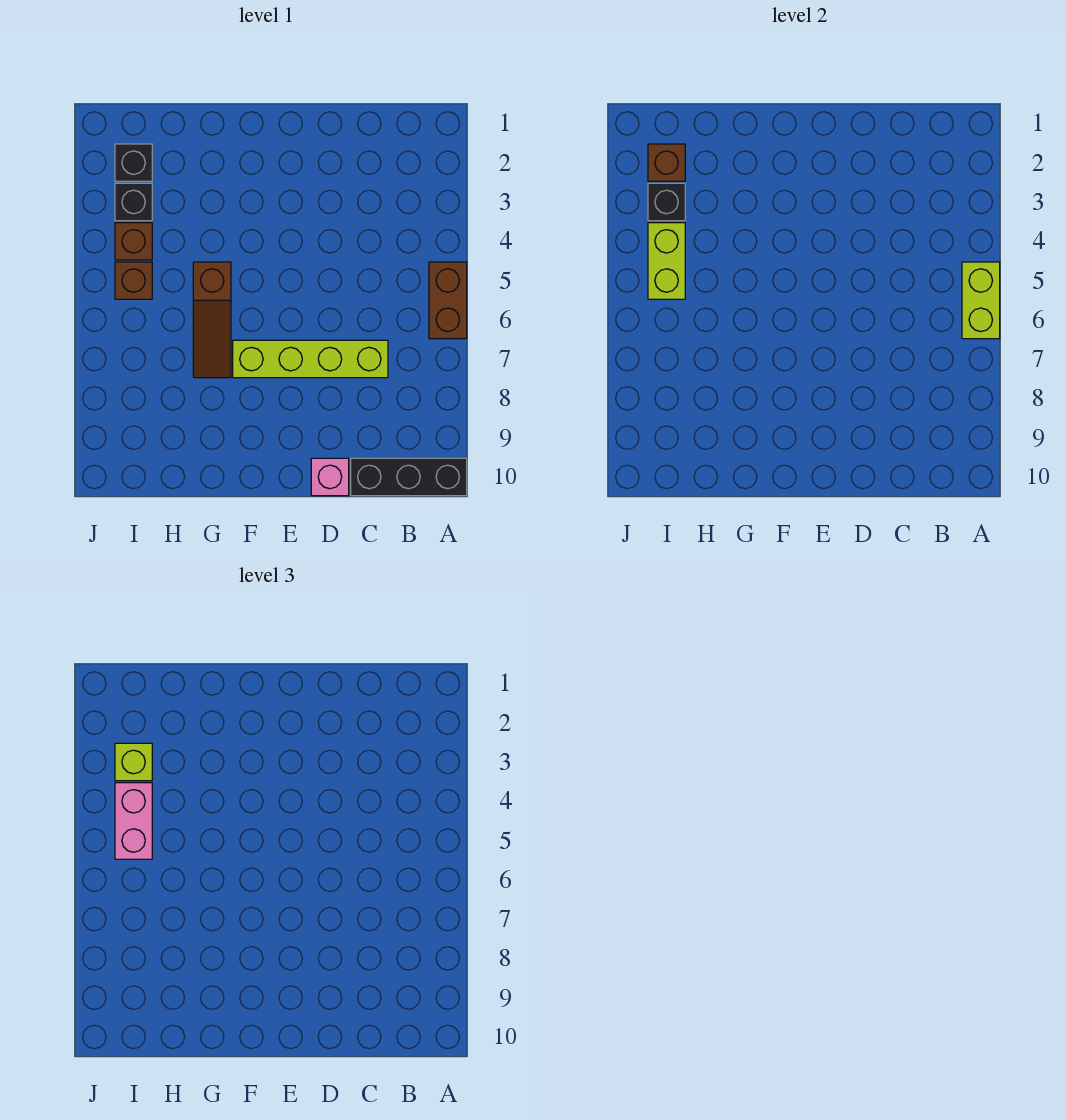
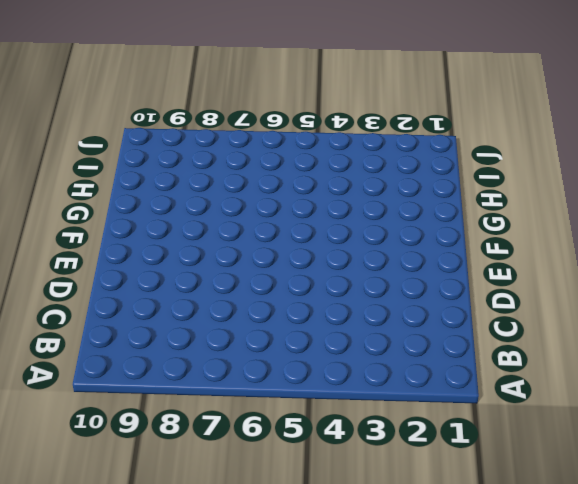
none -> brown 1x2 brick [429,262,467,339]
none -> black 1x3 brick [351,458,467,496]
none -> lime 1x4 brick [233,340,388,378]

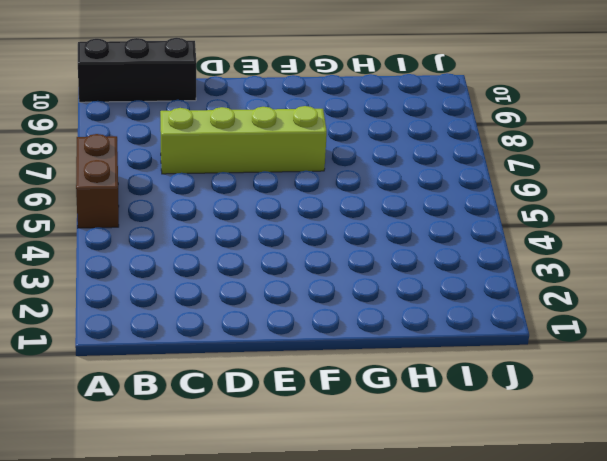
none -> pink 1x1 brick [311,458,349,496]
none -> brown 1x3 slope [193,262,231,378]
none -> black 1x1 brick [115,144,152,181]

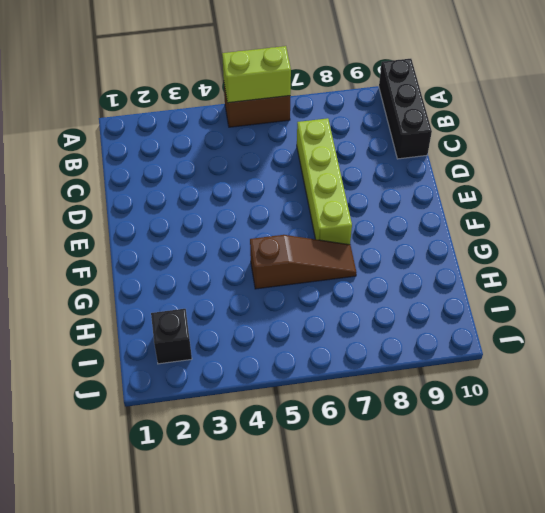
none -> pink 1x1 brick [311,458,349,496]
none -> black 1x1 brick [115,183,152,221]
none -> brown 1x1 brick [115,223,152,260]

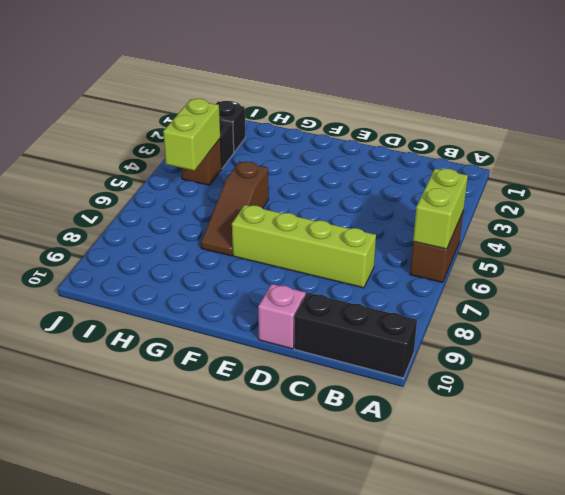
none -> brown 1x1 brick [115,262,152,299]
none -> brown 1x1 brick [648,144,685,181]
none -> black 1x1 brick [648,183,685,221]

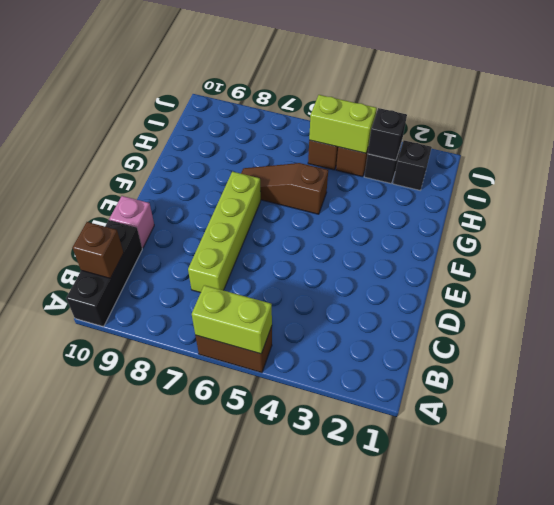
brown 1x1 brick [73,222,124,278] -> brown 1x1 brick moved to [648,144,685,181]
none -> lime 1x1 brick [115,743,152,781]
none -> pink 1x2 brick [115,783,152,859]

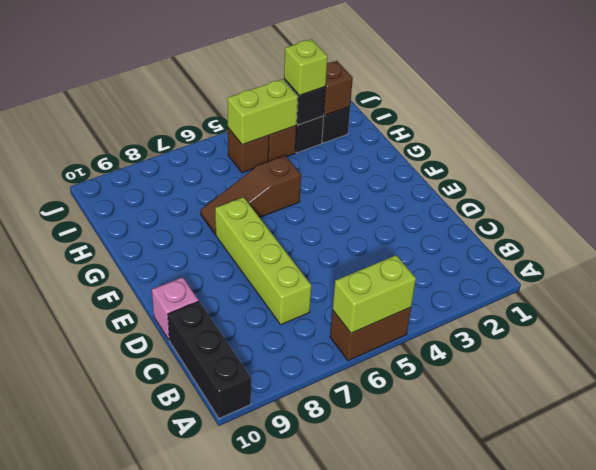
none -> pink 1x2 brick [115,783,152,859]

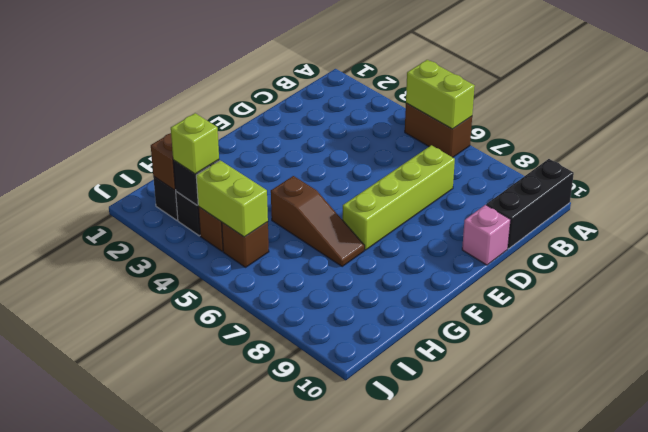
none -> pink 1x2 brick [115,783,152,859]

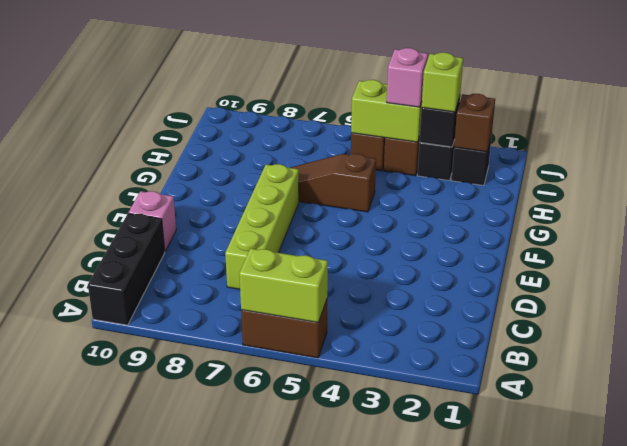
pink 1x1 brick [387,48,428,107] -> pink 1x2 brick [115,783,152,859]

